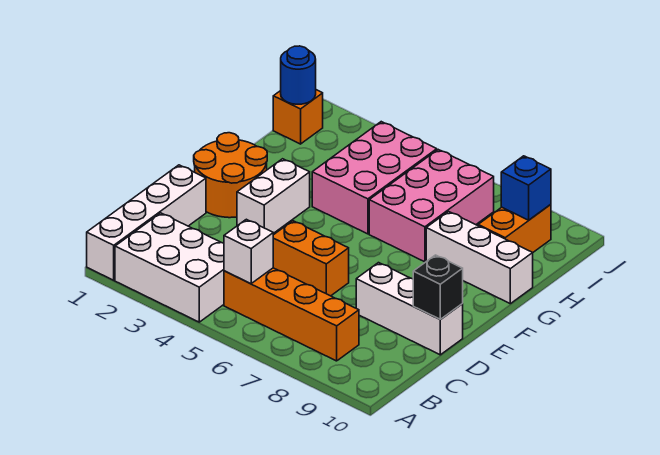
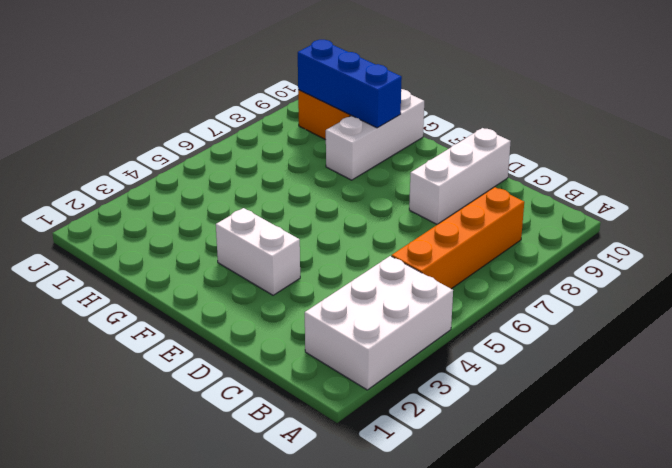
blue 1x3 brick [298,40,402,128] -> blue 1x1 brick [501,156,551,220]
none -> white 1x4 brick [87,165,206,280]
none -> orange 1x2 brick [273,221,349,296]
none -> orange 2x2 round brick [194,133,267,218]

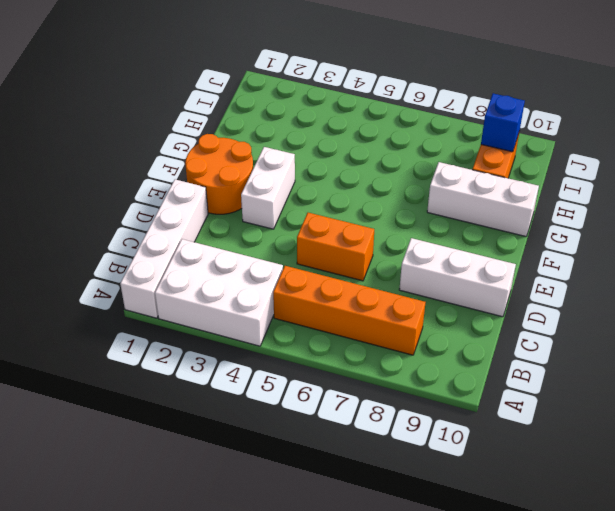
none -> pink 2x3 brick [312,122,437,234]
none -> pink 2x3 brick [369,150,494,262]
none -> orange 1x1 brick [273,90,323,144]

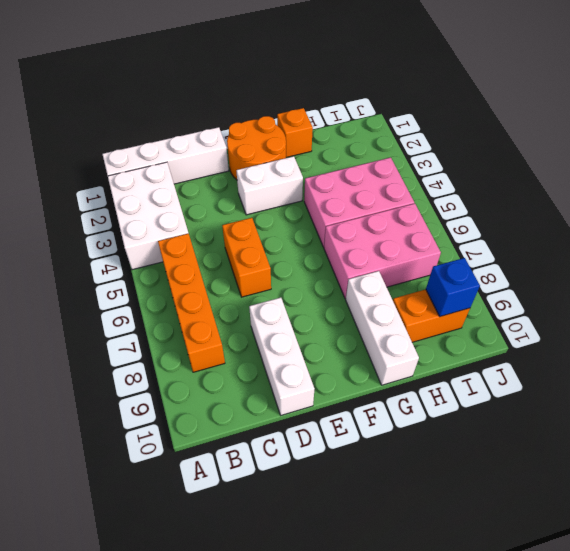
orange 1x1 brick [277,108,313,157] -> orange 1x1 brick moved to [273,90,323,144]
none -> white 1x1 brick [224,219,273,284]
none -> black 1x1 brick [413,255,463,319]
none -> blue 1x1 round brick [281,46,316,104]

